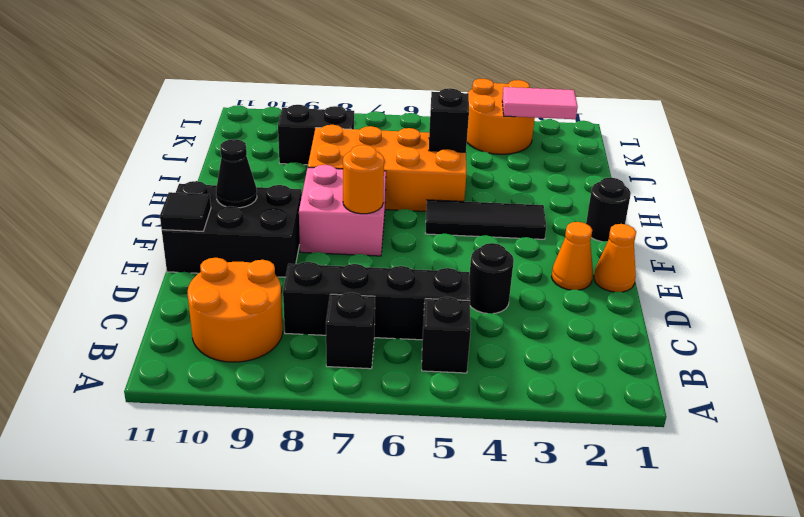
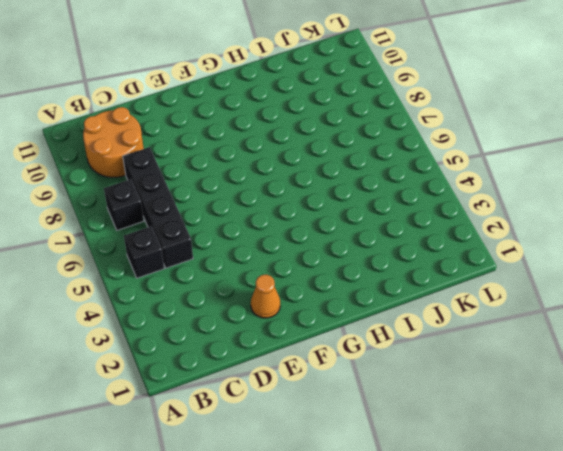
none -> black 1x1 round brick [469,243,514,314]
none -> orange 1x1 cone [594,224,636,292]
none -> black 2x3 brick [162,181,301,277]

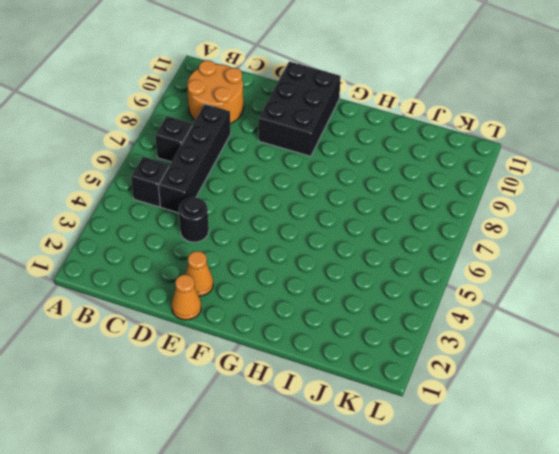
none -> pink 2x2 brick [299,165,386,256]
none -> black 1x1 round brick [586,177,631,242]
none -> black 1x3 tile [425,200,546,239]

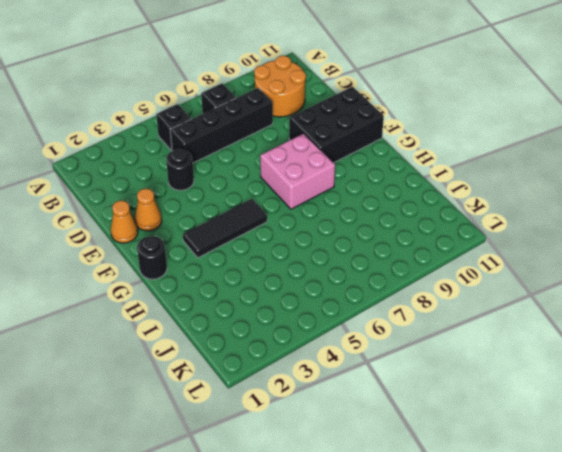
none -> orange 2x4 brick [308,125,467,211]
none -> black 1x2 brick [278,105,354,165]
none -> orange 2x2 round brick [467,79,535,154]

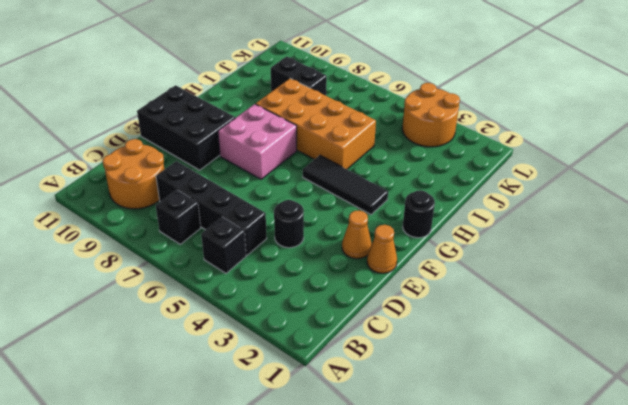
none -> black 1x1 tile [160,192,211,231]
none -> orange 1x1 round brick [343,145,384,214]
none -> black 1x1 cone [216,139,257,208]

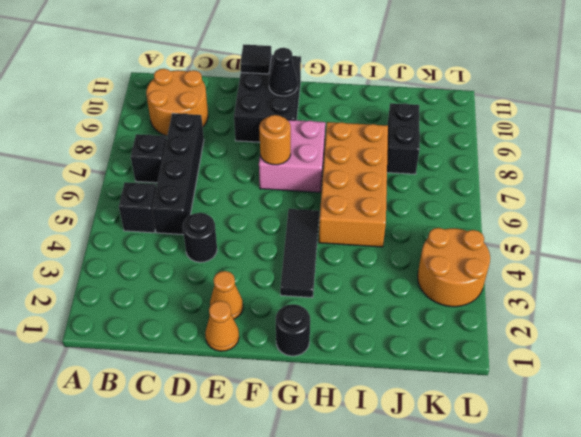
none -> black 1x1 brick [429,88,469,152]
none -> pink 1x2 tile [502,87,578,119]

